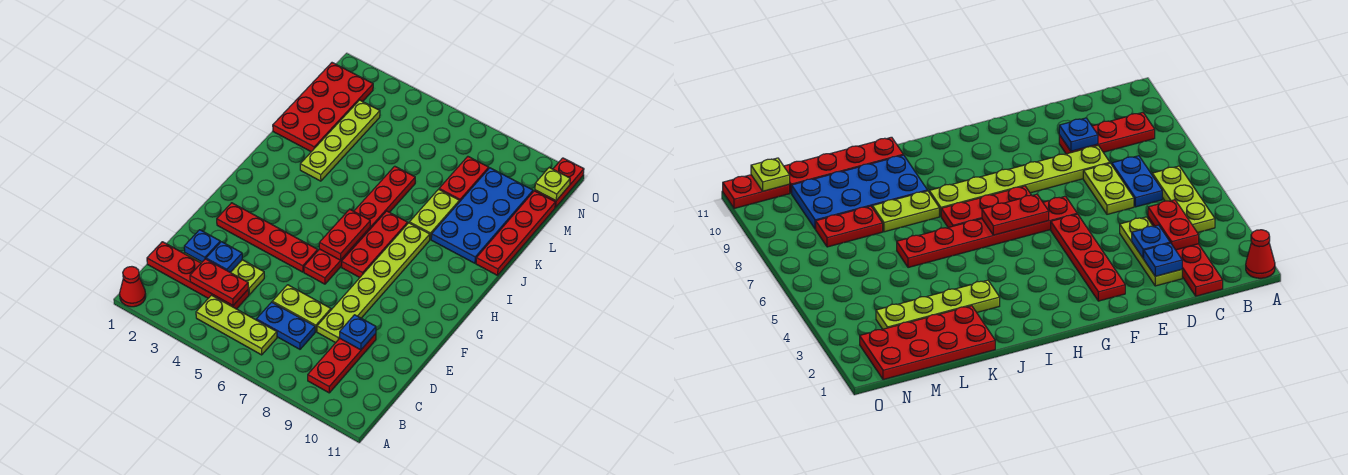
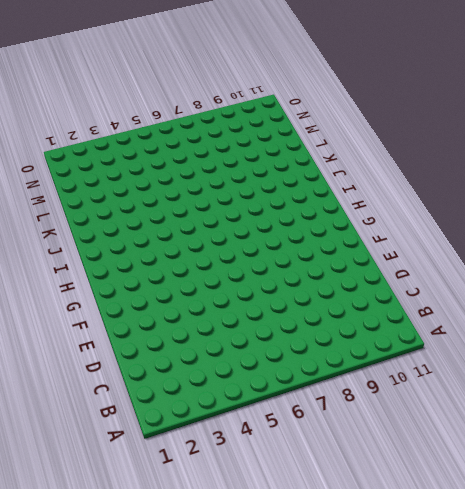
none -> red 1x1 cone [120,267,146,307]
none -> lime 1x3 plate [196,295,277,355]
none -> red 1x3 plate [308,334,376,393]

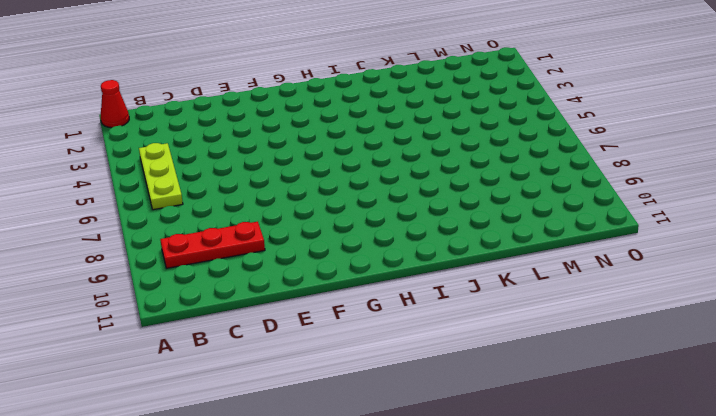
none -> red 1x4 plate [147,242,249,309]
none -> blue 1x2 plate [256,302,315,349]
none -> lime 1x3 plate [185,253,264,295]

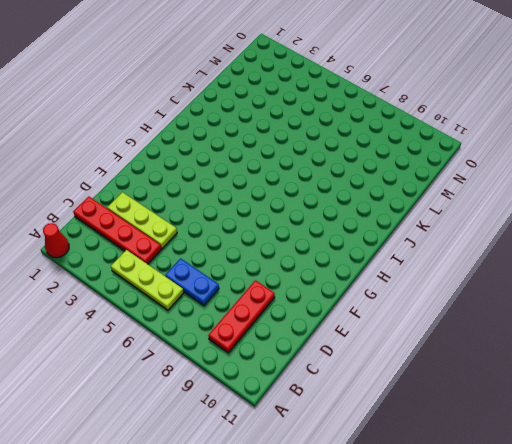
none -> lime 1x2 plate [272,285,331,332]
none -> lime 1x6 plate [317,223,430,343]
none -> red 1x4 plate [217,203,318,272]

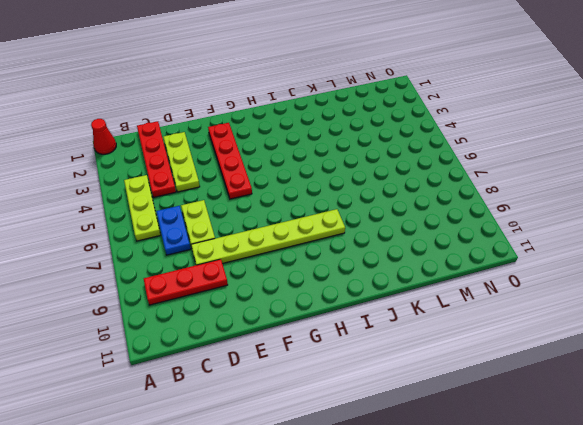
none -> red 1x6 plate [304,166,415,284]
none -> red 1x3 plate [342,211,408,277]
none -> lime 1x4 plate [300,100,380,181]

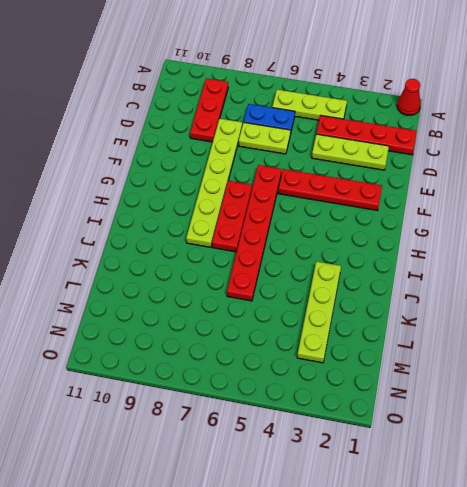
none -> lime 1x2 plate [409,189,459,239]
none -> blue 2x4 plate [431,168,533,263]
none -> red 1x4 plate [476,191,555,275]

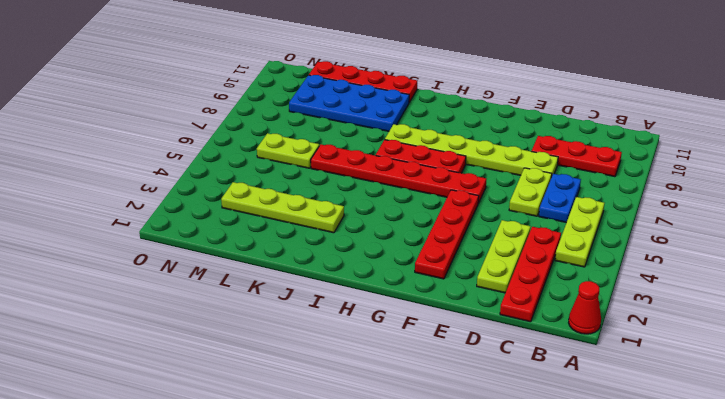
lime 1x2 plate [257,133,319,168] -> lime 1x2 plate moved to [409,189,459,239]
none -> red 2x4 plate [273,63,373,152]
none -> red 1x2 plate [439,157,489,202]
none -> red 1x2 plate [535,158,584,207]

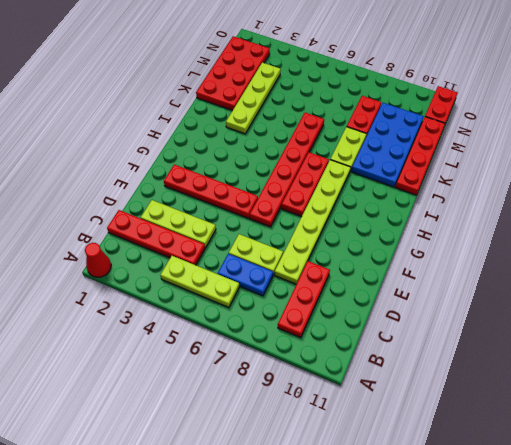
none -> red 1x2 plate [190,259,248,306]
none -> blue 1x1 plate [184,230,220,262]
none -> blue 1x1 plate [206,242,242,272]

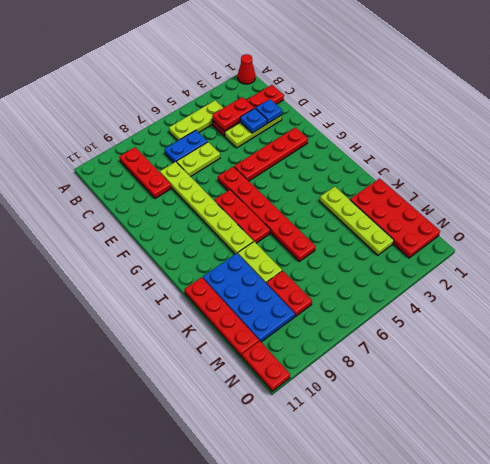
none -> blue 1x1 plate [340,315,376,350]
none -> red 1x2 plate [319,209,370,260]
none -> lime 1x1 plate [535,168,570,201]

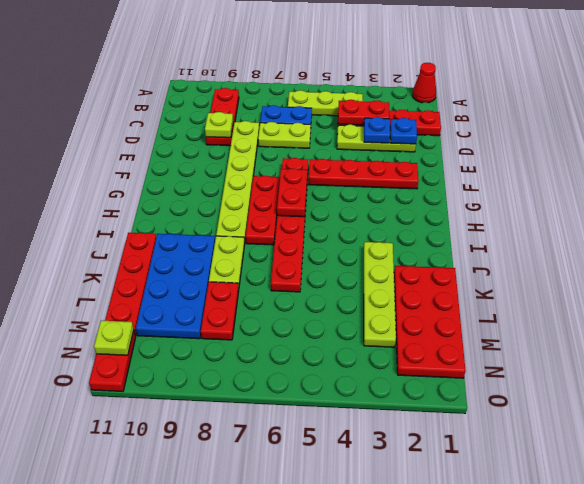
lime 1x1 plate [205,112,233,138] -> blue 1x1 plate [340,315,376,350]

